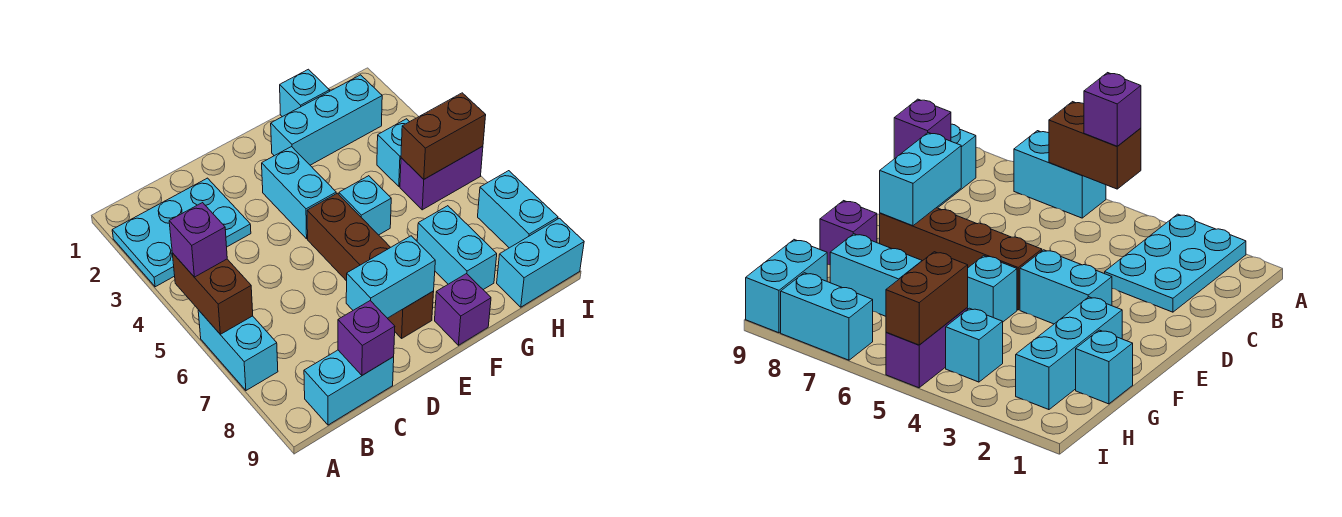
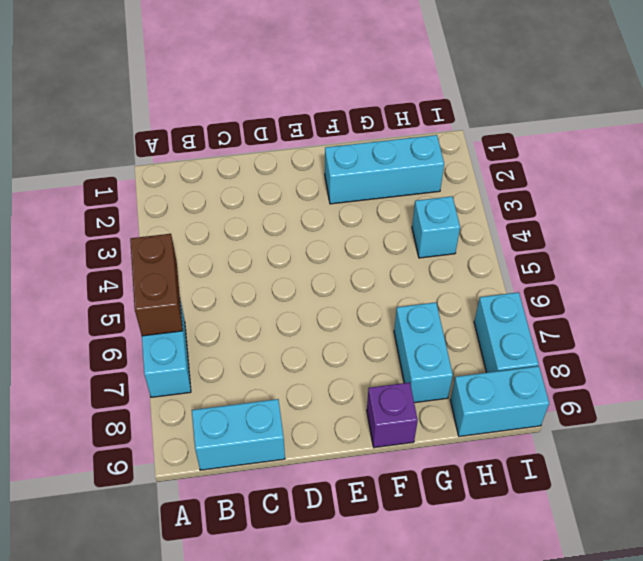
none -> cyan 2x3 plate [112,178,251,287]
none -> cyan 1x2 brick [262,147,336,239]
none -> brown 1x4 brick [307,193,434,338]

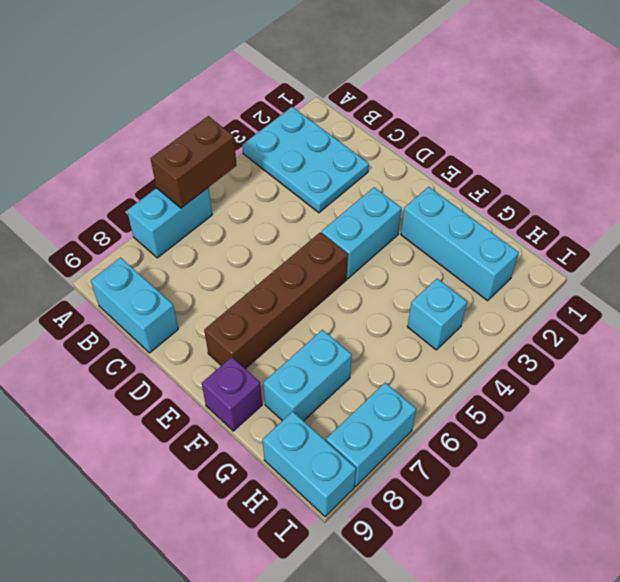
none -> cyan 1x1 brick [339,176,391,235]
none -> cyan 1x1 brick [280,69,330,117]
none -> purple 1x2 brick [400,146,483,210]

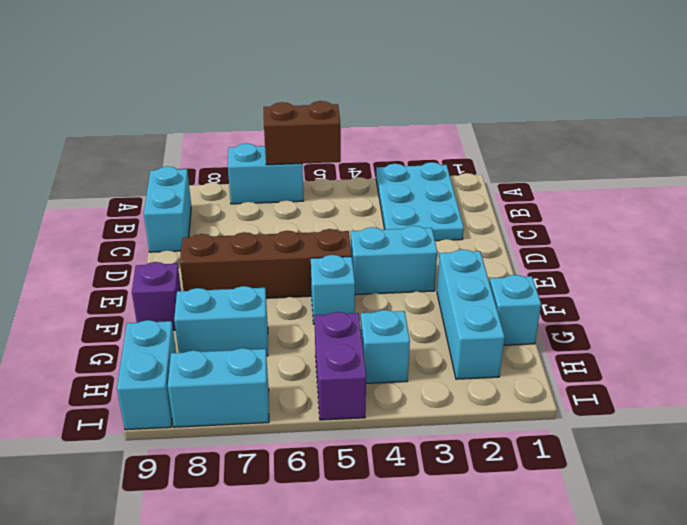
none -> purple 1x1 brick [338,301,395,375]
none -> cyan 1x2 brick [346,236,435,318]
none -> brown 1x2 brick [401,93,486,179]

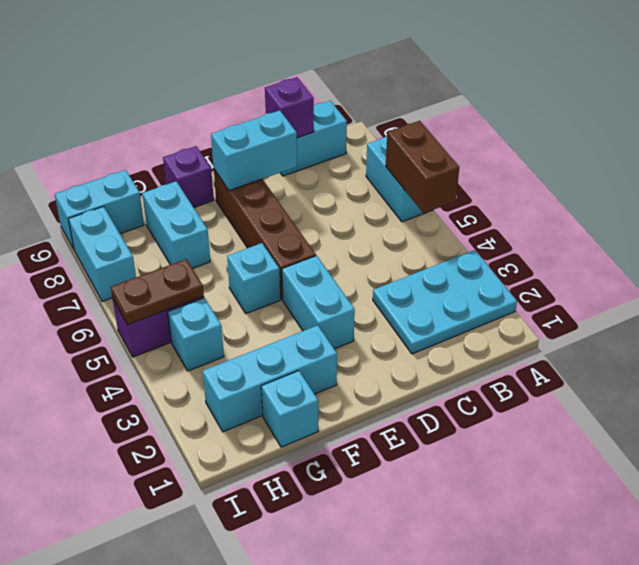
brown 1x2 plate [111,259,204,325] -> brown 1x2 brick [401,93,486,179]
none -> purple 1x1 brick [169,203,227,277]

